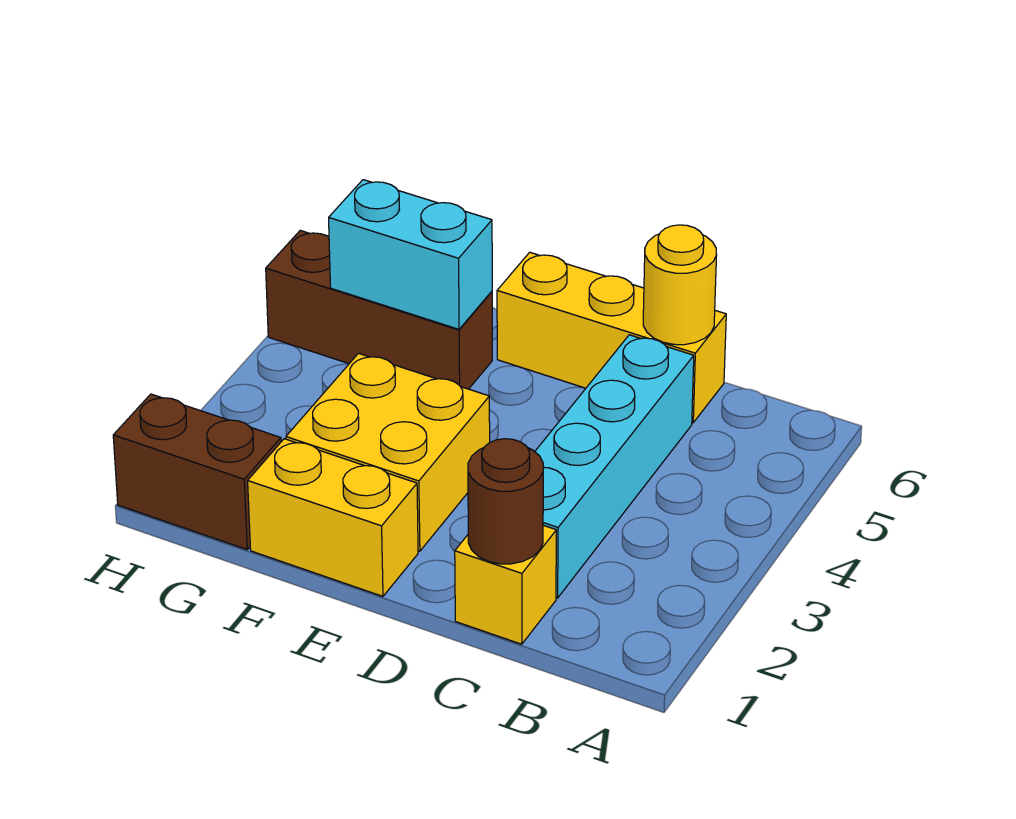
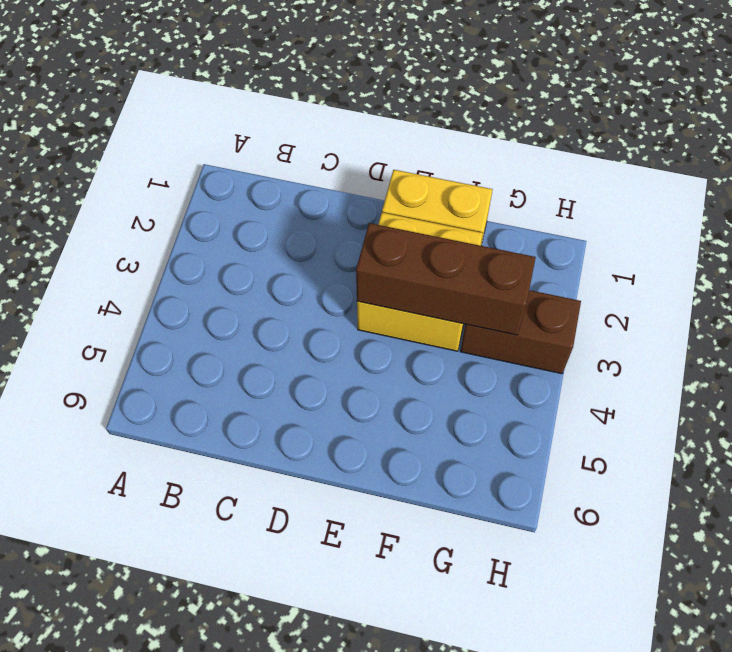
brown 1x3 brick [356,223,536,335] -> brown 1x3 brick moved to [266,231,492,389]
brown 1x2 brick [460,290,581,374] -> brown 1x2 brick moved to [113,394,281,550]
none -> yellow 1x1 brick [455,525,556,644]
none -> cyan 1x4 brick [535,335,694,598]

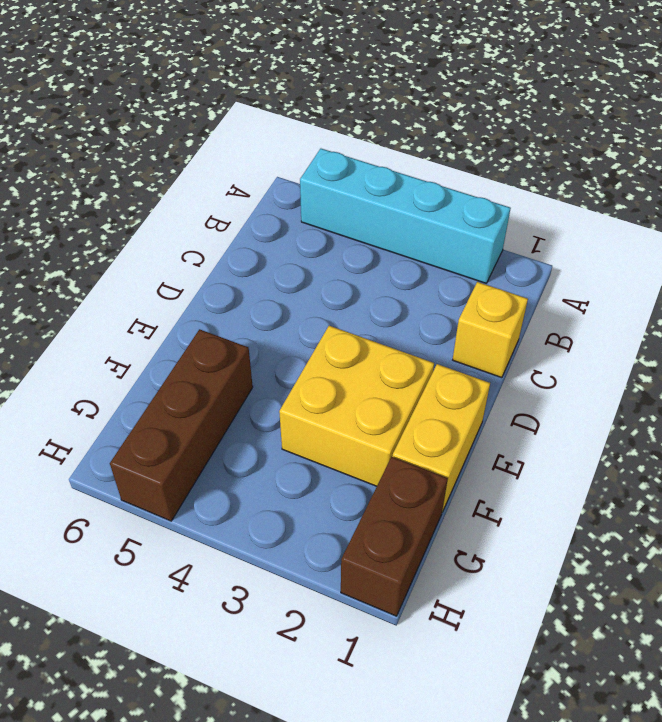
cyan 1x4 brick [300,149,511,283] -> cyan 1x4 brick moved to [535,335,694,598]
none -> yellow 1x3 brick [497,252,726,423]
none -> brown 1x1 round brick [468,439,543,564]

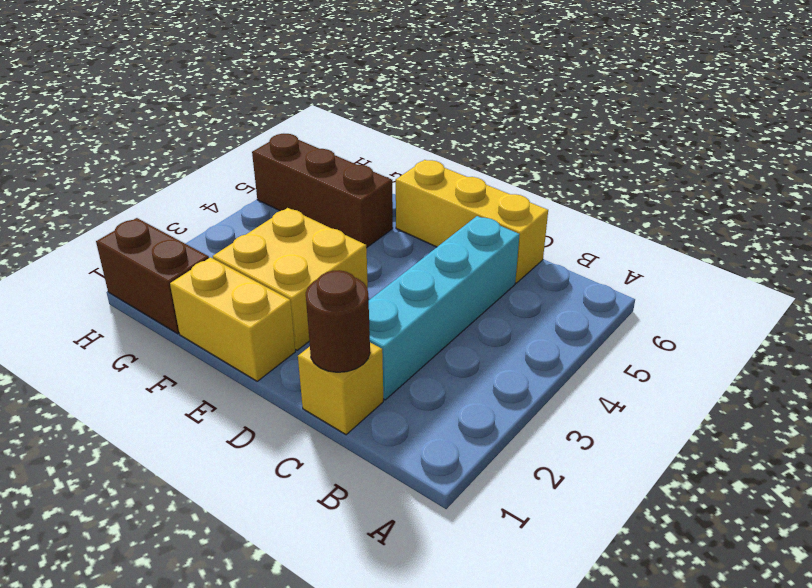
none -> yellow 1x1 round brick [643,225,717,345]
none -> cyan 1x2 brick [329,180,492,329]

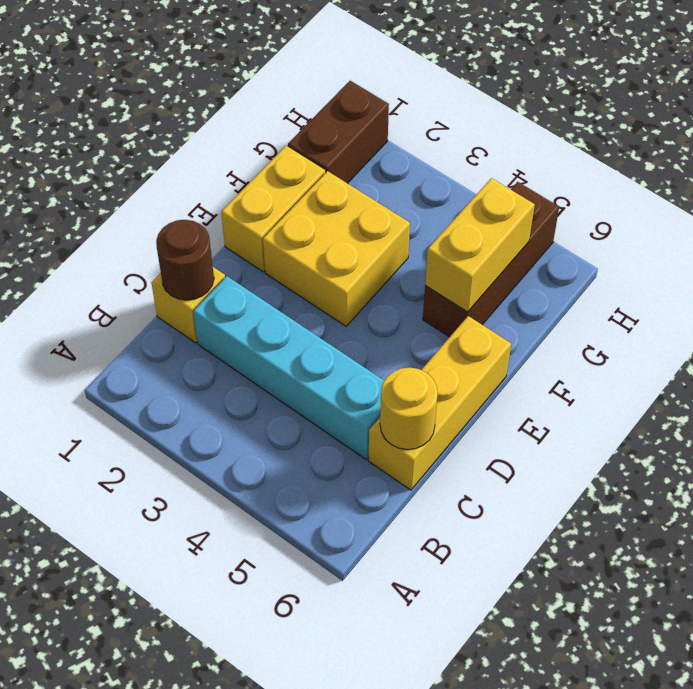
yellow 1x2 brick [425,178,535,312] -> cyan 1x2 brick [329,180,492,329]

